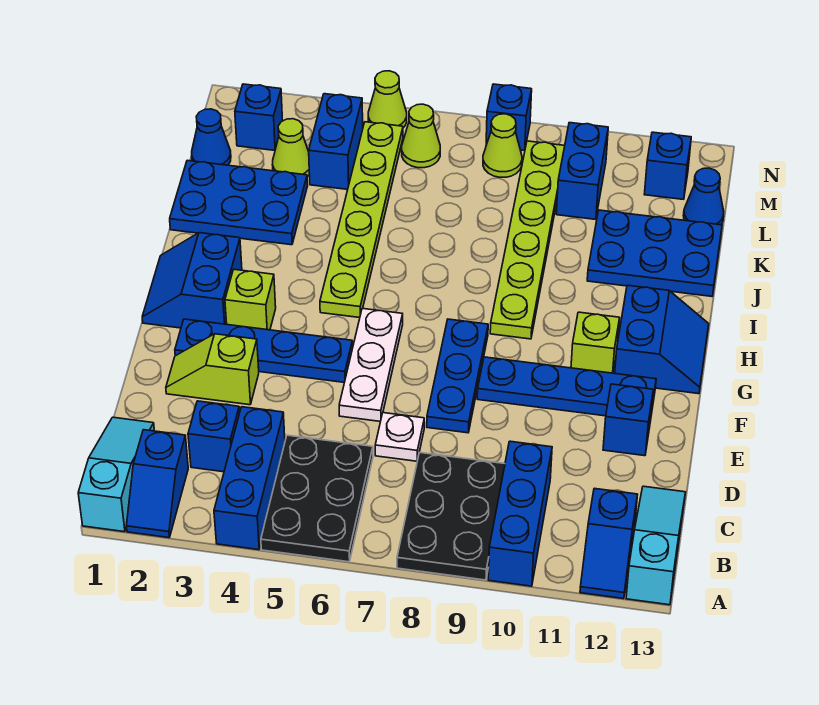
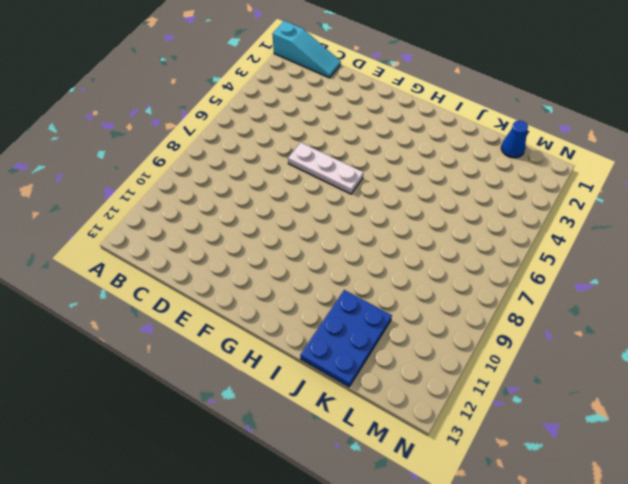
none -> blue 1x2 slope [126,430,188,538]
none -> blue 1x3 brick [214,407,285,550]
none -> black 2x3 plate [261,435,373,562]
none -> black 2x3 plate [397,452,505,580]

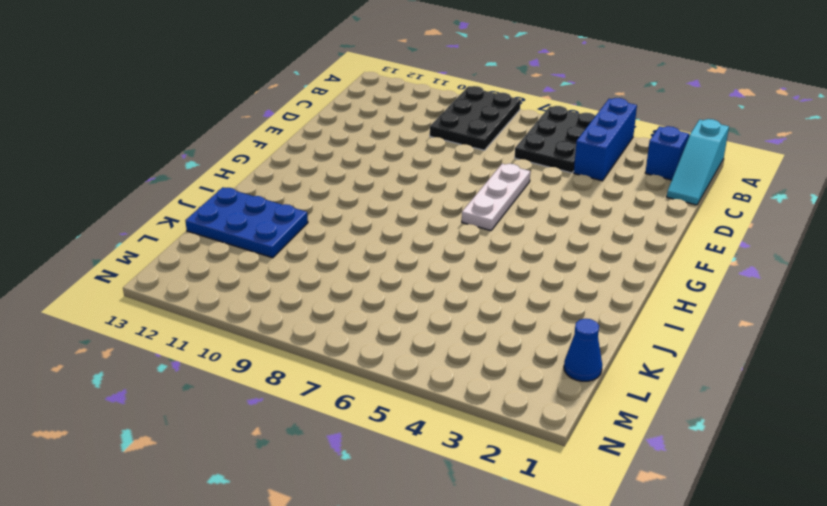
none -> blue 1x3 brick [488,441,552,586]
none -> blue 1x2 slope [580,488,638,599]
none -> cyan 1x3 slope [626,486,685,605]
none -> blue 1x1 brick [188,401,240,472]

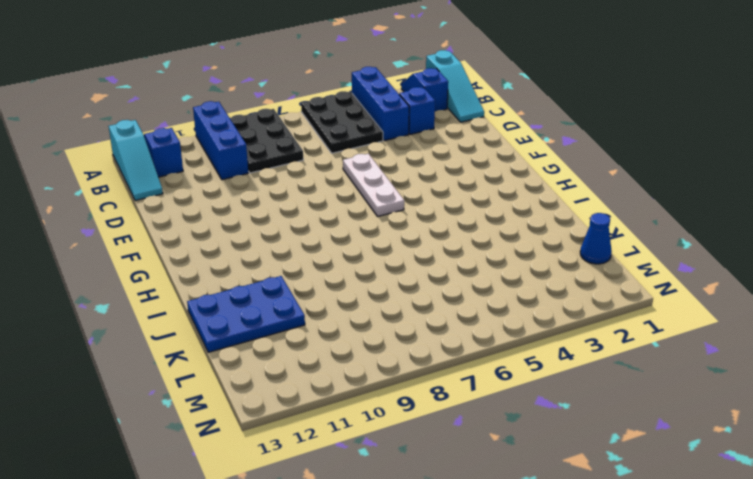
none -> white 1x1 plate [375,413,424,461]
none -> lime 1x2 slope [166,334,259,405]
none -> blue 1x3 plate [427,319,488,433]
none -> blue 1x1 brick [603,384,653,456]

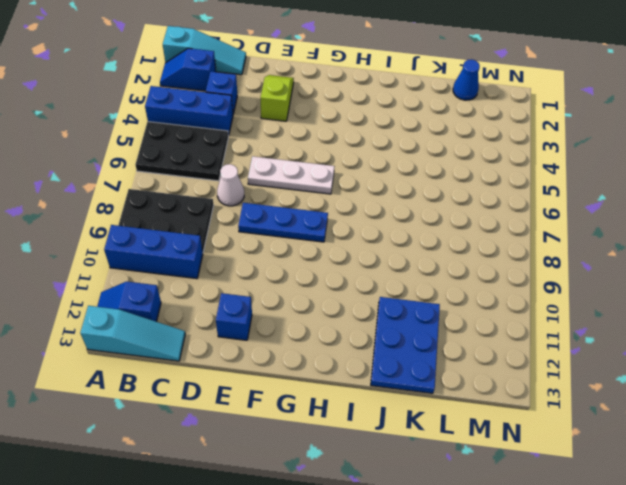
white 1x1 cone [217,164,244,206] -> white 1x1 plate [375,413,424,461]
none -> blue 1x4 plate [175,319,353,382]
none -> blue 1x4 plate [477,357,656,416]
none -> blue 2x2 slope [142,233,242,328]
none -> lime 1x1 brick [225,269,276,330]

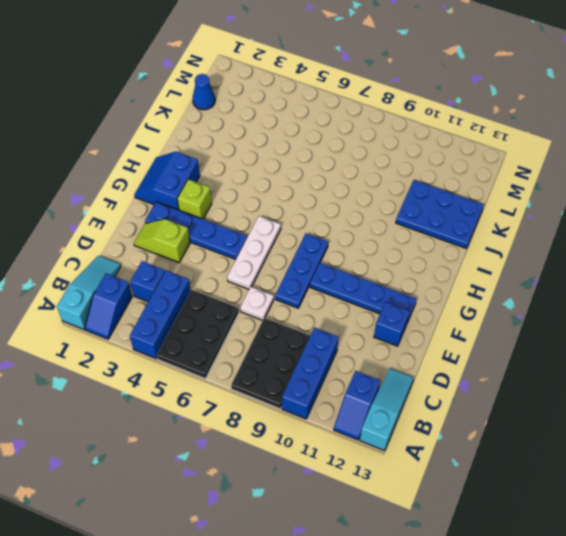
none -> lime 1x1 brick [571,312,620,373]
none -> blue 2x2 slope [615,285,709,394]
none -> lime 1x6 plate [320,122,403,318]
none -> lime 1x6 plate [490,141,565,339]

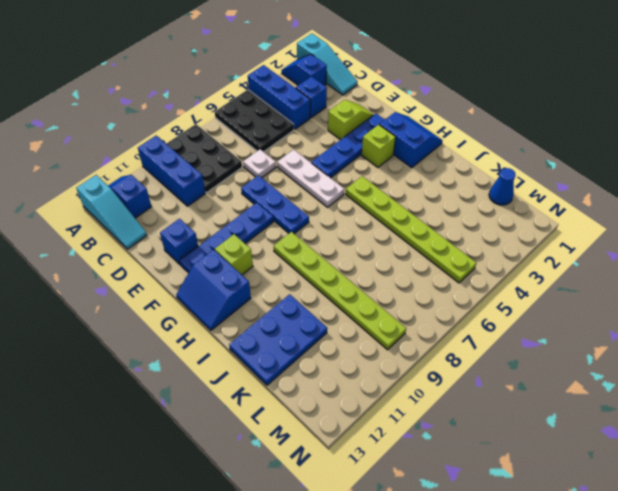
none -> blue 2x3 plate [170,160,308,245]
none -> lime 1x1 cone [272,119,309,177]
none -> blue 1x2 brick [309,94,363,189]
none -> blue 1x2 brick [556,123,608,219]

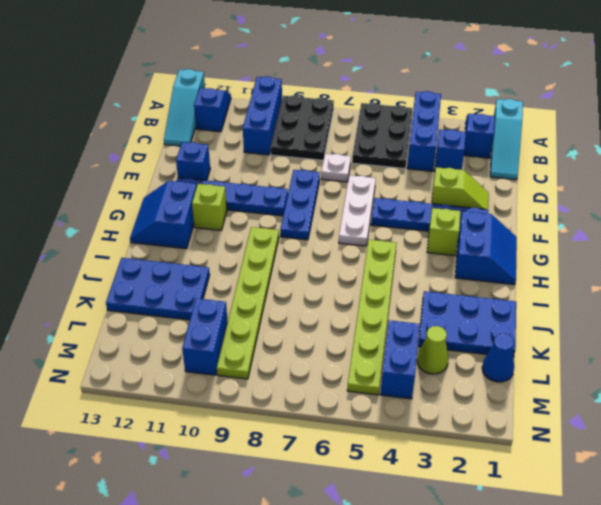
none -> blue 1x1 cone [683,168,724,225]
none -> blue 1x1 brick [235,84,283,150]
none -> lime 1x1 cone [402,104,440,168]
none -> lime 1x1 cone [483,114,522,177]

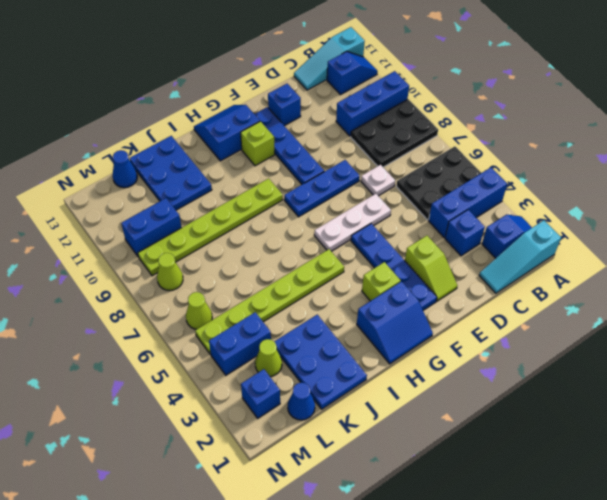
none -> blue 1x1 brick [644,132,691,199]
none -> lime 1x1 cone [368,71,407,128]
none -> blue 1x1 brick [486,84,532,151]

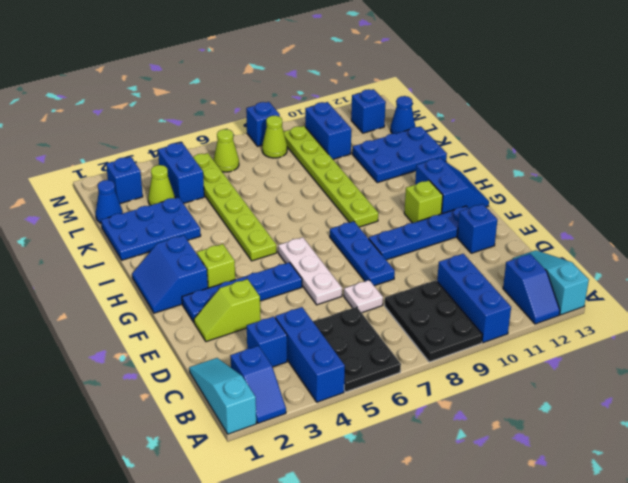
none -> lime 1x1 cone [368,71,407,128]

